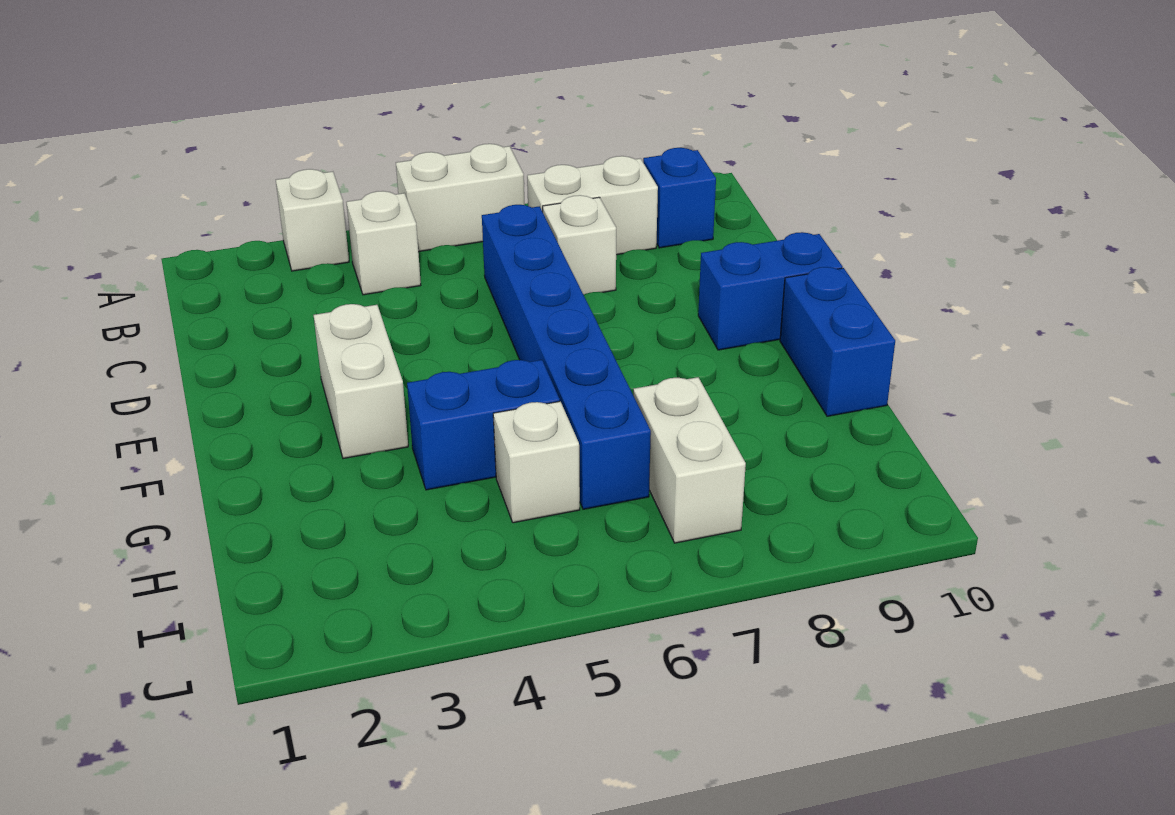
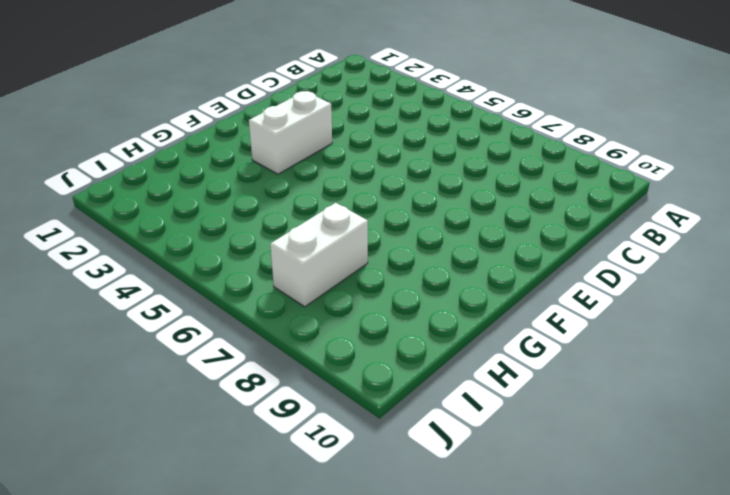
none -> white 1x1 brick [276,169,349,271]
none -> white 1x2 brick [396,144,525,252]
none -> white 1x1 brick [346,191,421,295]

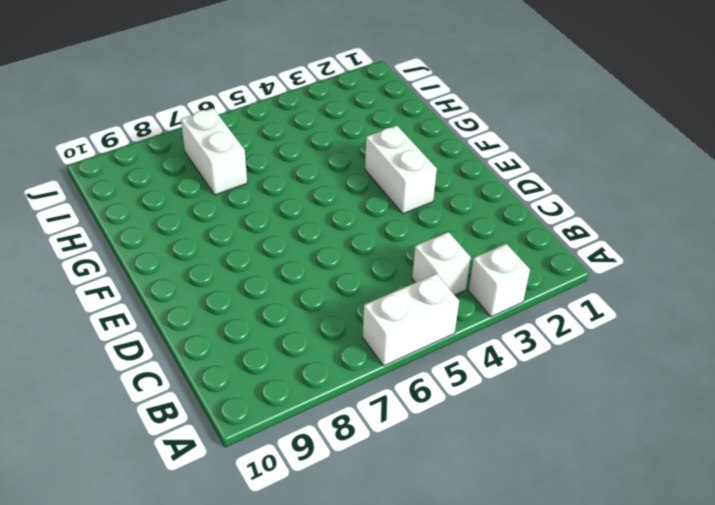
none -> white 1x2 brick [527,156,658,255]
none -> blue 1x1 brick [643,148,716,248]
none -> blue 1x6 brick [482,205,651,509]

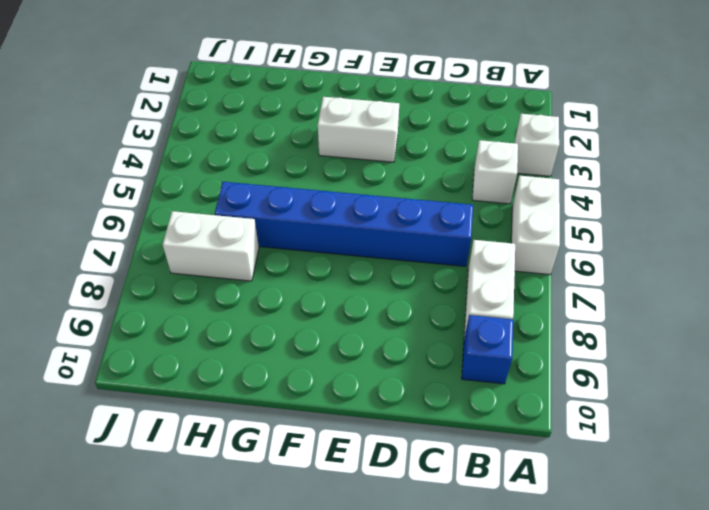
none -> white 1x1 brick [543,195,616,295]
none -> blue 1x2 brick [698,232,843,350]
none -> blue 1x2 brick [780,267,895,416]

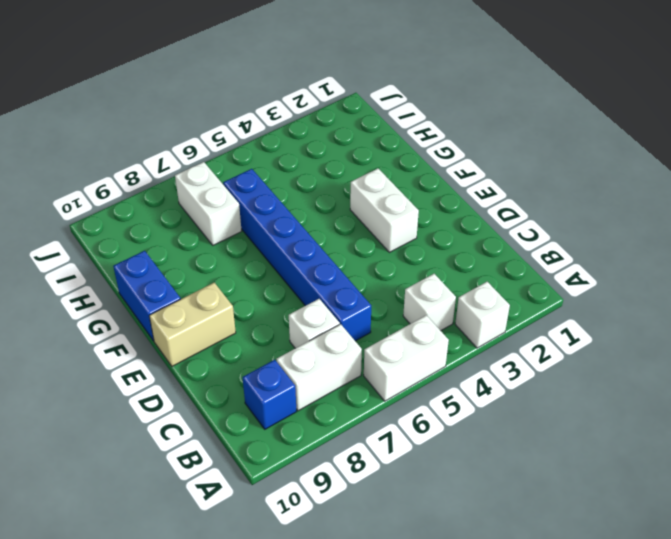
tan 1x2 brick [149,283,236,366] -> blue 1x2 brick [698,232,843,350]
none -> blue 1x2 brick [407,360,560,490]
none -> white 1x1 brick [493,401,580,523]

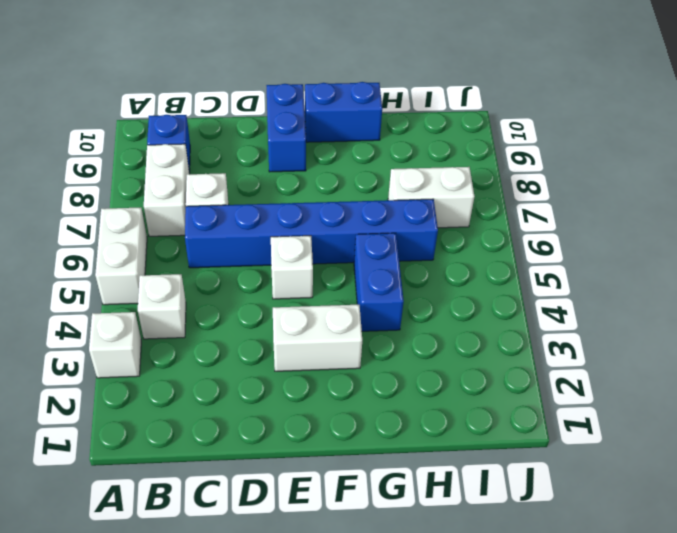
white 1x1 brick [271,236,313,299] -> white 1x1 brick moved to [493,401,580,523]

